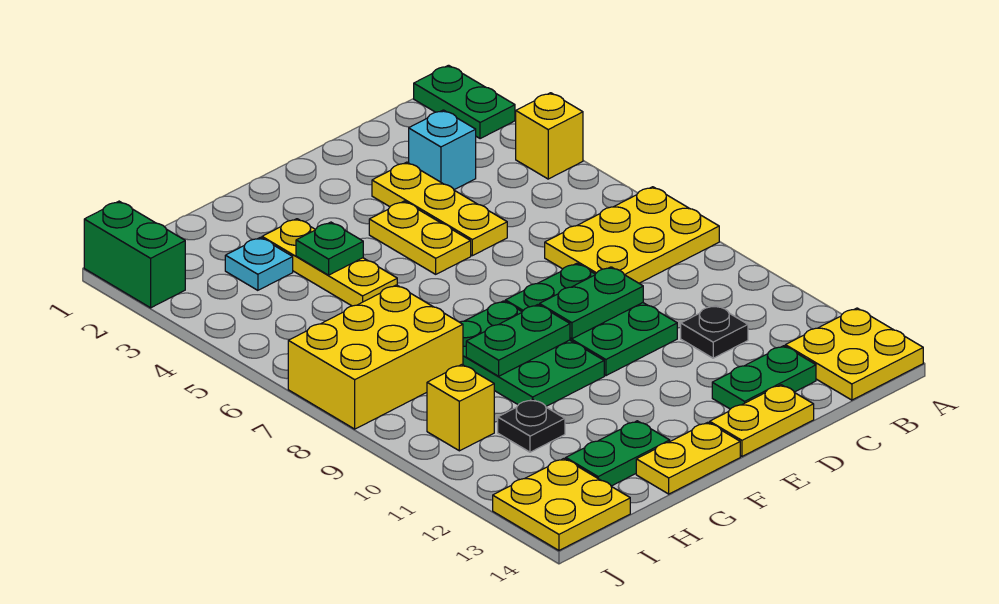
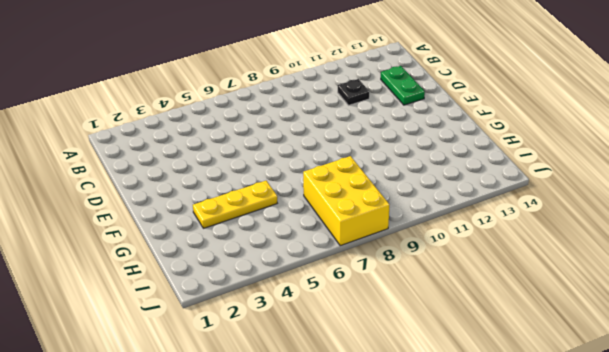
none -> green 1x2 plate [414,65,515,139]
none -> yellow 1x1 brick [516,93,583,179]
none -> yellow 2x3 plate [545,187,719,283]

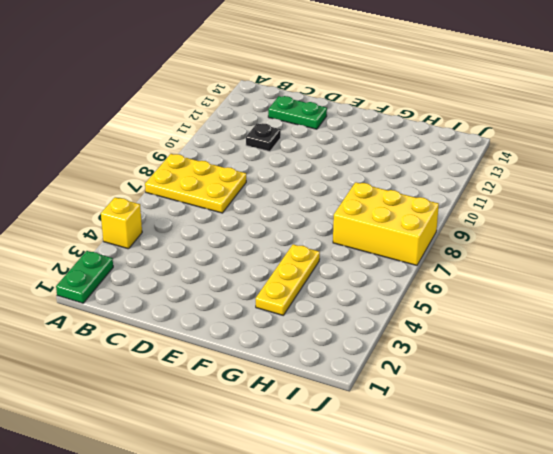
none -> yellow 2x2 plate [785,308,923,400]
none -> cyan 1x1 brick [409,110,476,190]
none -> yellow 1x3 plate [372,162,507,256]

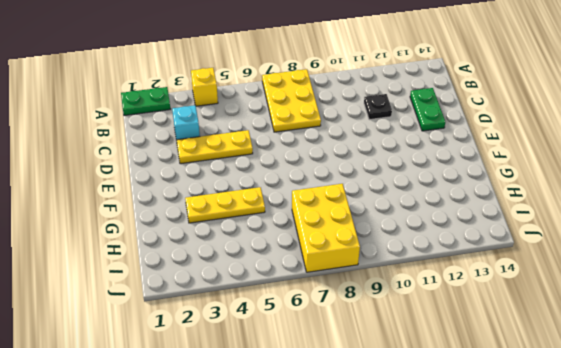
none -> yellow 2x2 plate [785,308,923,400]
none -> green 2x3 plate [505,263,677,376]
none -> yellow 1x2 plate [710,385,814,456]

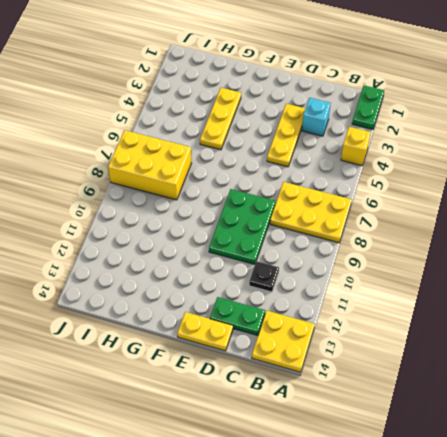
none -> yellow 1x2 plate [369,201,471,274]
none -> green 2x3 plate [460,301,604,406]
none -> yellow 1x2 plate [636,422,740,494]

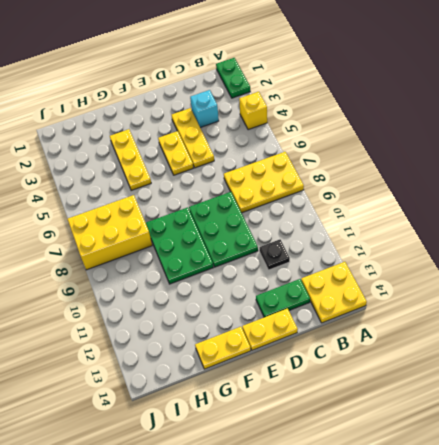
none -> green 1x2 plate [566,421,670,486]
none -> cyan 1x1 plate [225,237,293,290]
none -> black 1x1 plate [498,399,565,452]

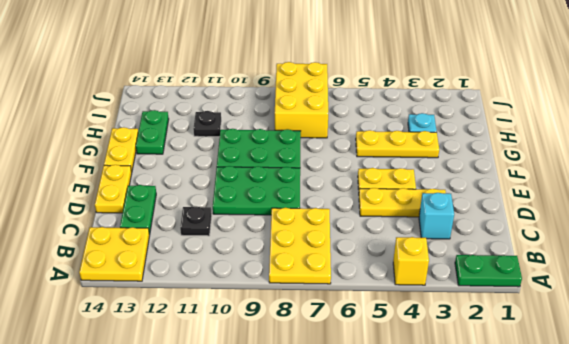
none -> yellow 1x1 brick [427,365,494,451]
none -> yellow 2x2 plate [493,459,630,550]
none -> green 1x2 brick [84,201,185,308]

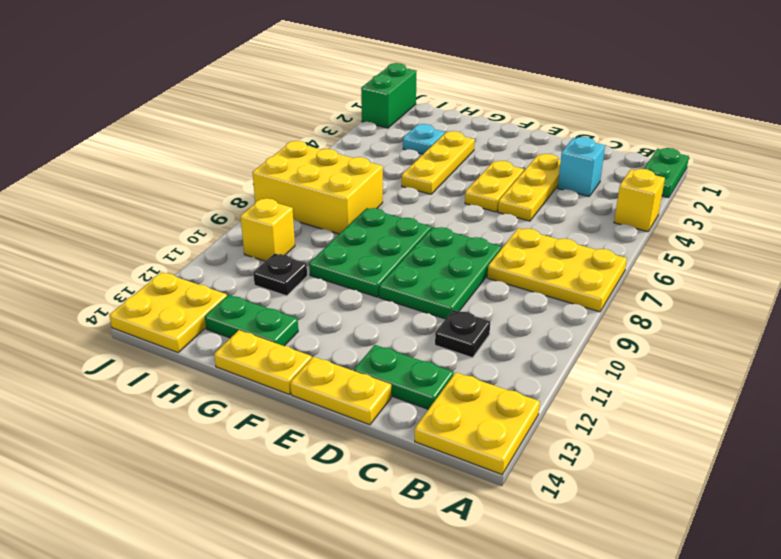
none -> green 1x2 plate [540,267,643,339]
none -> green 1x2 plate [466,305,570,376]
none -> green 1x1 plate [296,222,363,275]

